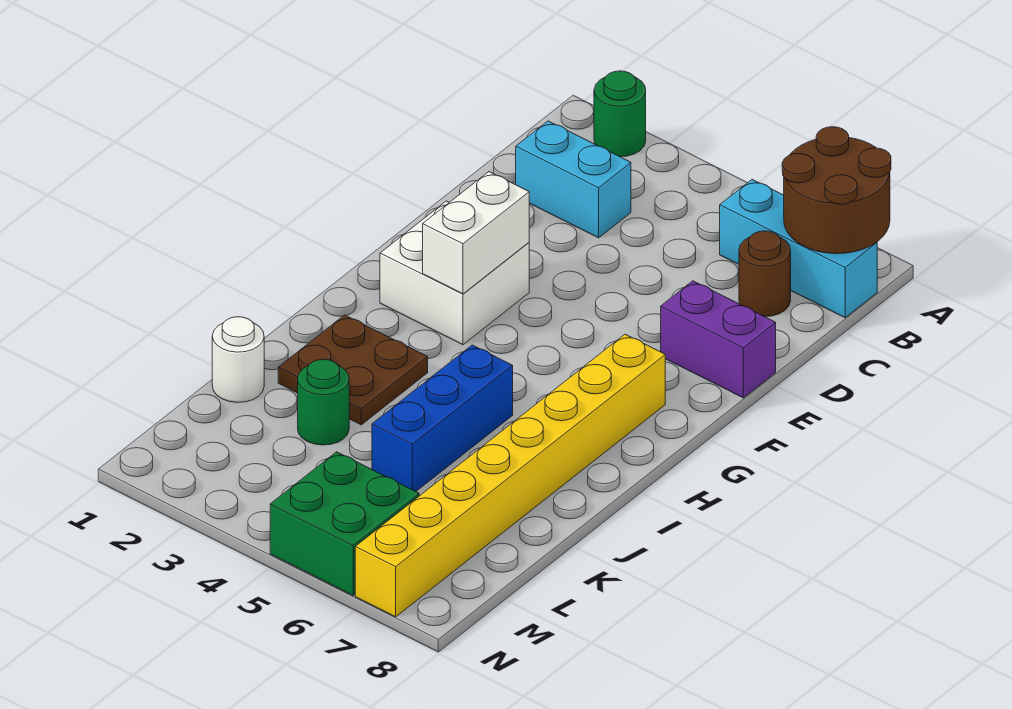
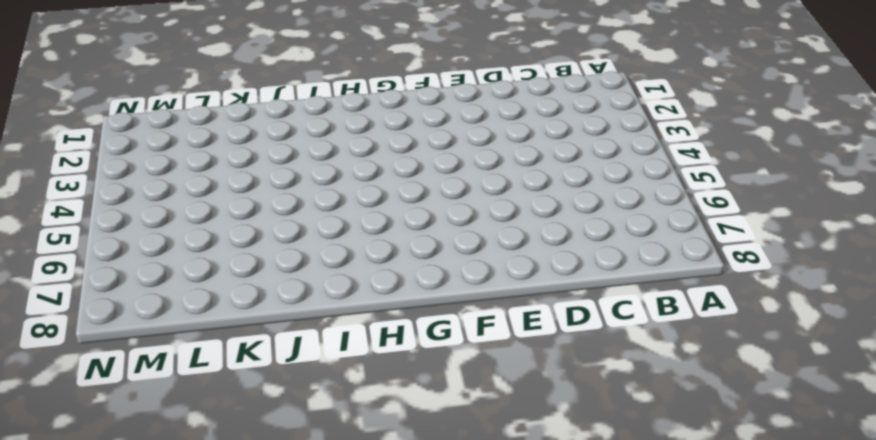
none -> green 1x1 round brick [594,71,646,157]
none -> cyan 1x3 brick [720,180,877,318]
none -> cyan 1x2 brick [516,121,631,238]

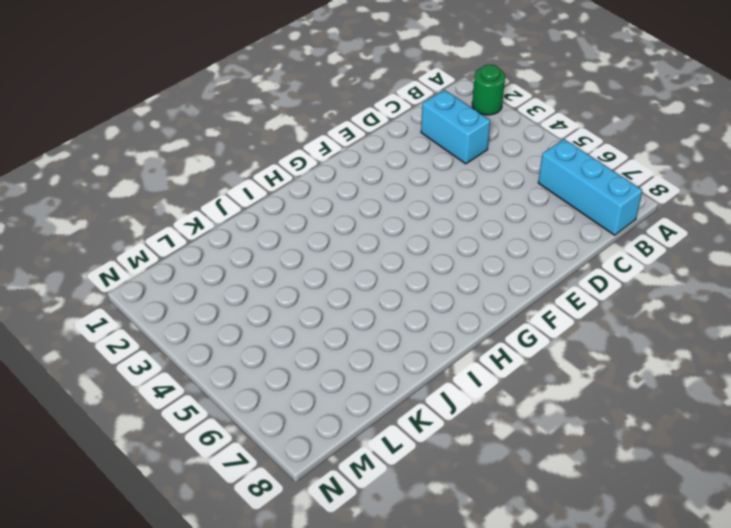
none -> brown 1x1 round brick [739,231,791,317]
none -> purple 1x2 brick [661,281,776,398]
none -> white 2x2 brick [380,201,529,345]

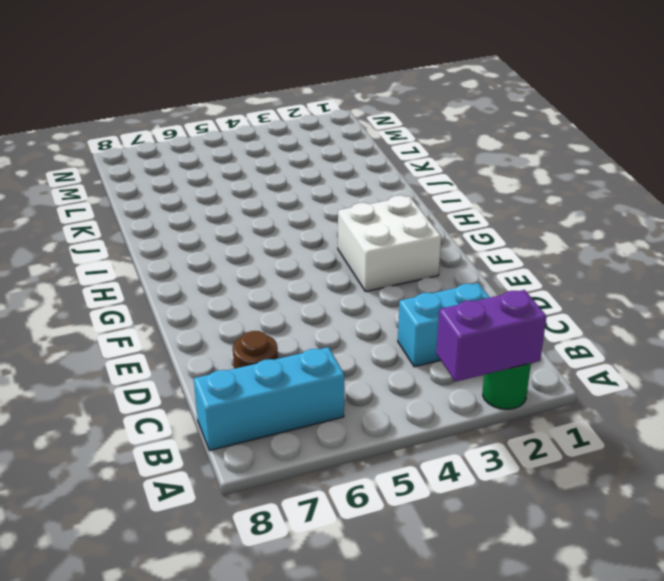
purple 1x2 brick [436,290,547,382] -> purple 1x2 brick moved to [661,281,776,398]
none -> yellow 1x8 brick [355,334,665,617]
none -> brown 2x2 plate [278,315,428,425]
none -> blue 1x3 brick [372,345,513,491]

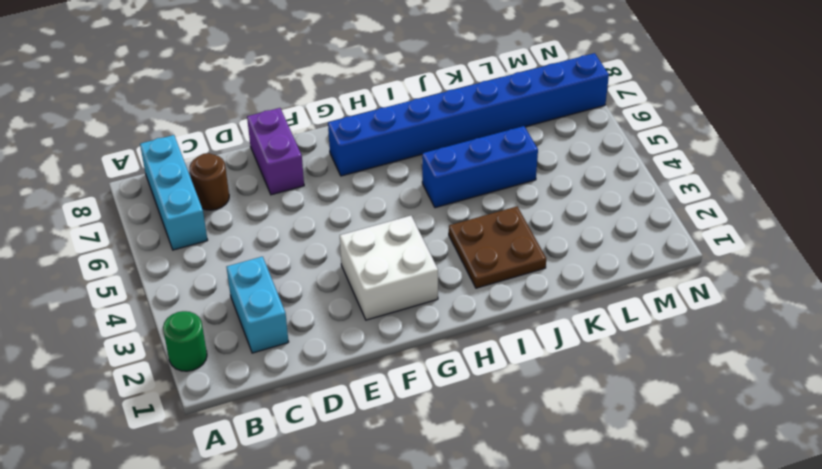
blue 1x8 brick [328,53,609,176] -> yellow 1x8 brick [355,334,665,617]
none -> white 1x1 round brick [212,317,264,402]
none -> green 1x1 round brick [298,359,349,445]
none -> green 2x2 brick [270,452,419,595]

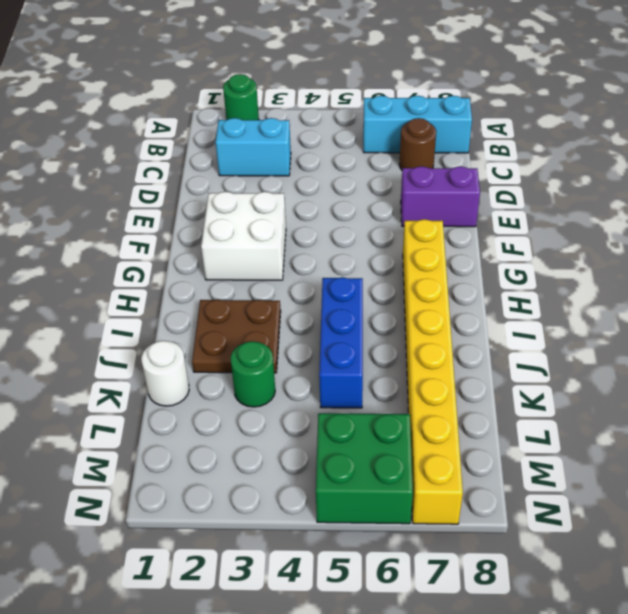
none -> brown 2x2 round brick [782,127,891,254]
none -> white 1x2 brick [423,172,529,294]

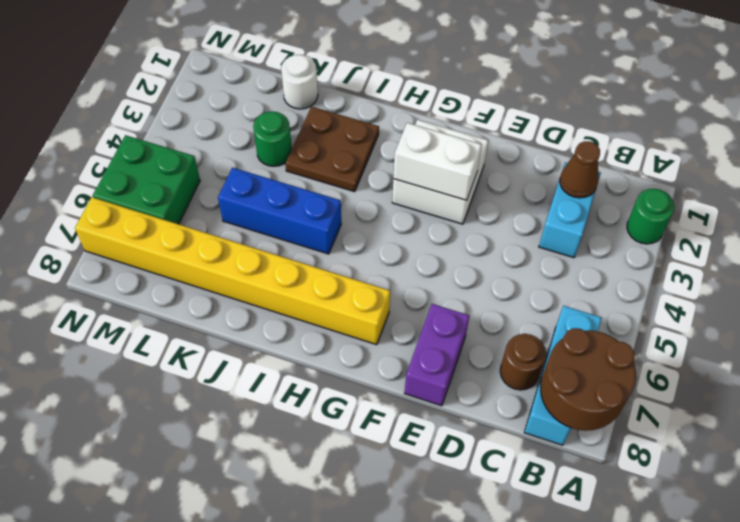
brown 1x1 cone [560,141,600,198] -> none

